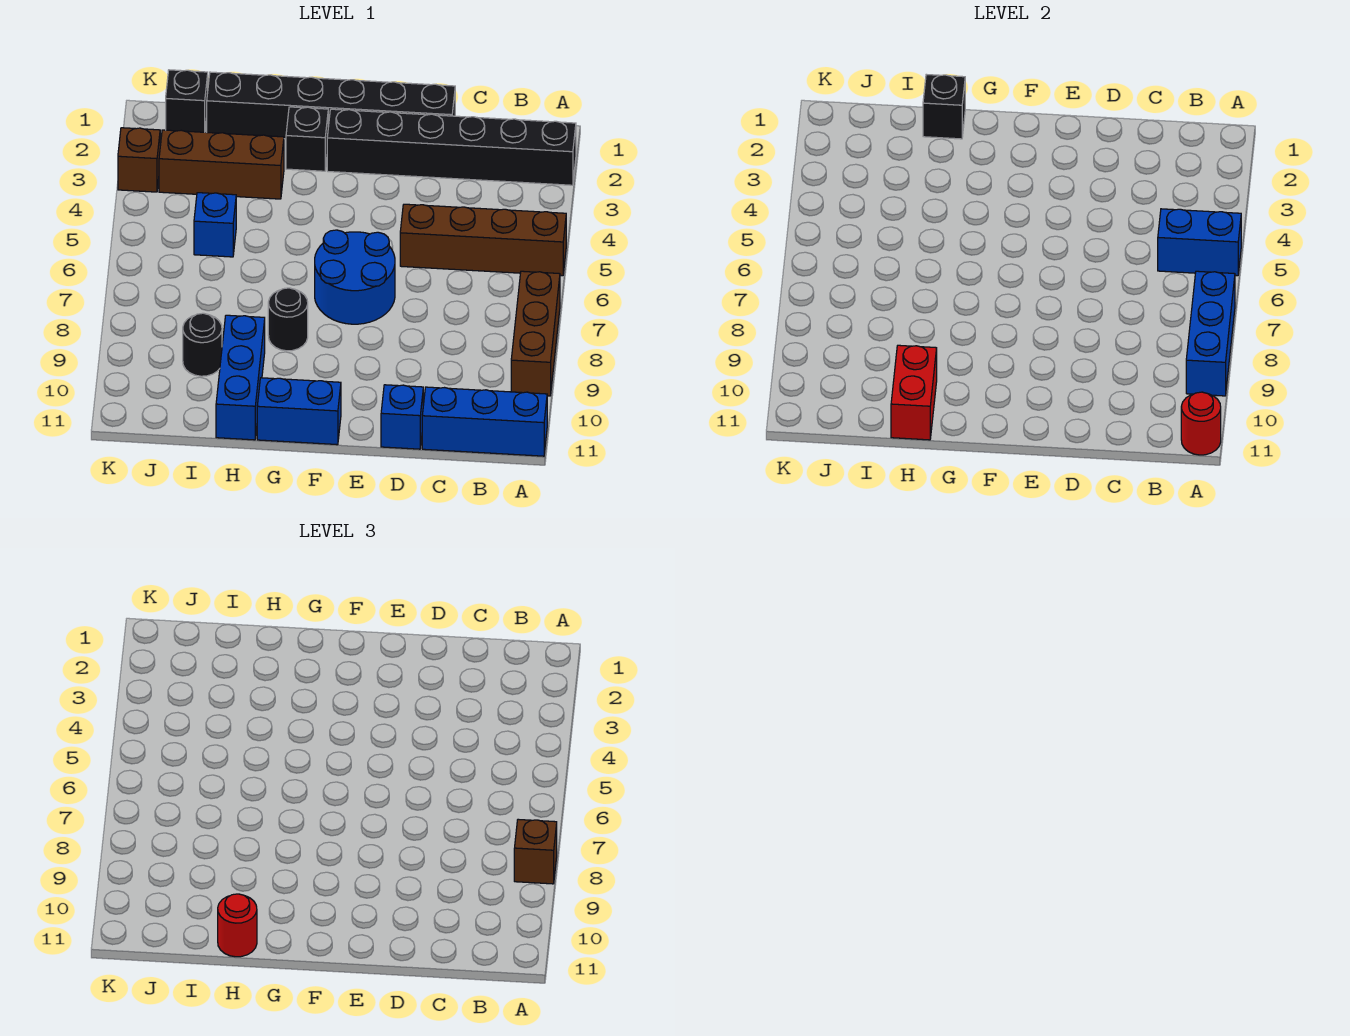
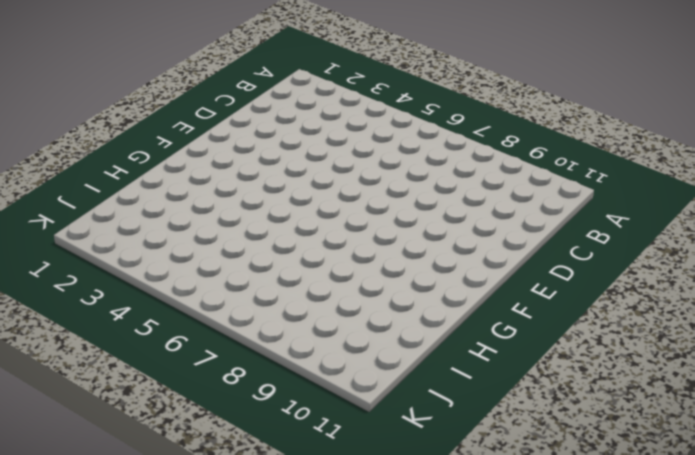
none -> black 1x6 brick [327,109,576,185]
none -> brown 1x4 brick [400,204,566,276]
none -> brown 1x3 brick [511,271,560,396]

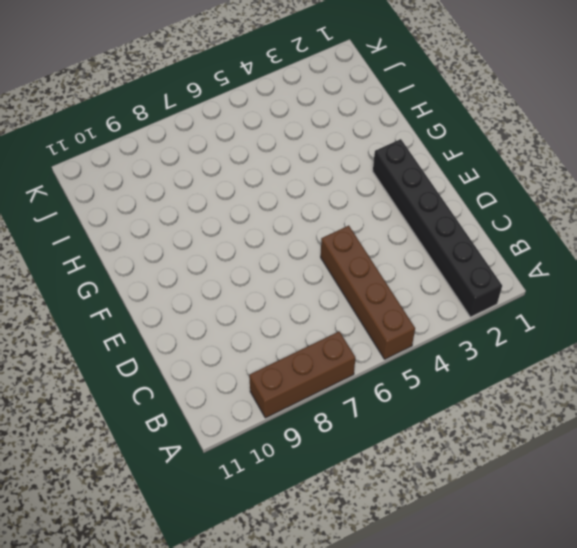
none -> blue 1x3 brick [422,387,547,456]
none -> black 1x6 brick [207,72,455,139]
none -> blue 1x1 brick [381,385,423,449]

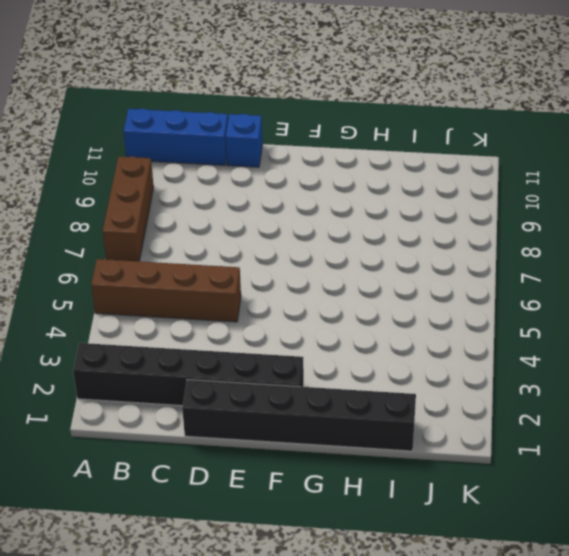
none -> blue 2x2 round brick [315,230,395,324]
none -> blue 1x2 brick [257,378,341,445]
none -> black 1x1 brick [286,107,328,171]

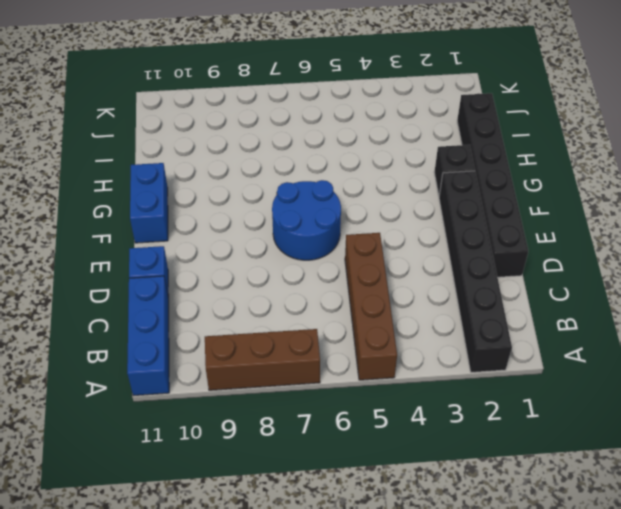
none -> black 1x1 round brick [268,288,308,351]
none -> brown 1x3 brick [159,130,284,199]
none -> blue 1x3 brick [216,315,265,440]

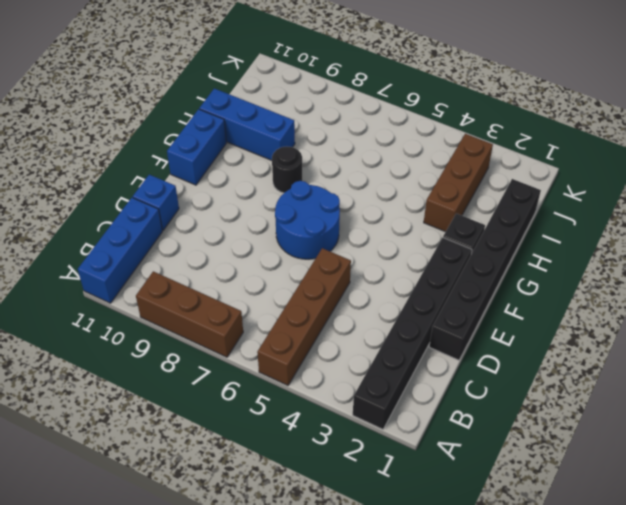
none -> blue 1x1 brick [194,193,236,257]
none -> black 1x1 round brick [183,313,222,376]
none -> black 1x1 brick [166,70,208,132]

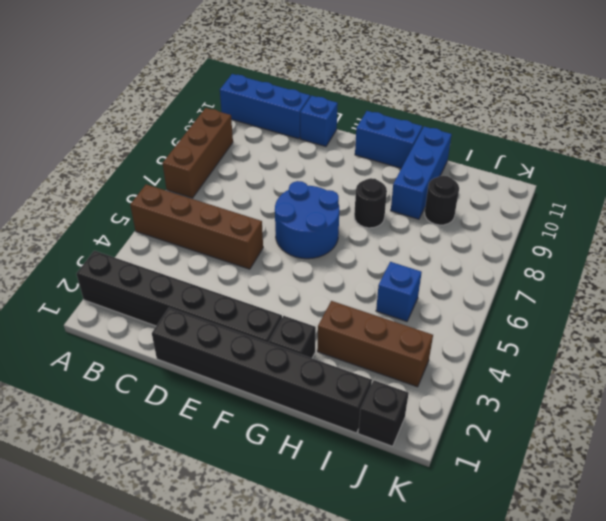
none -> brown 1x1 brick [118,128,160,192]
none -> blue 1x2 brick [1158,209,1241,276]
none -> blue 1x3 brick [1186,271,1235,396]

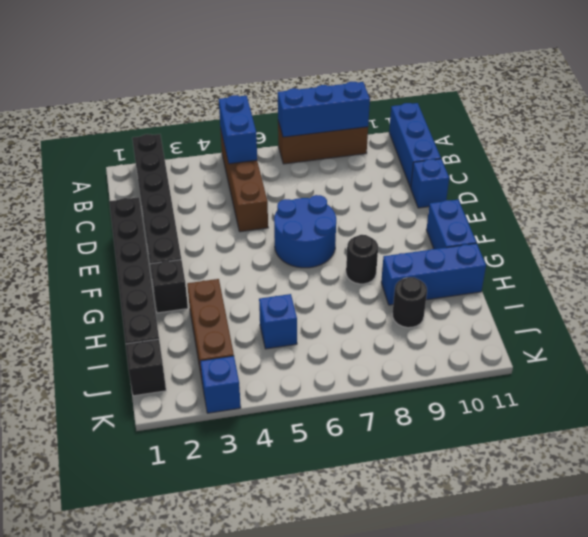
blue 1x1 brick [200,356,241,413] -> brown 1x1 brick [118,128,160,192]
none -> red 1x1 round brick [1181,392,1221,455]
none -> black 1x1 brick [923,74,965,139]
none -> red 1x2 brick [891,345,937,440]

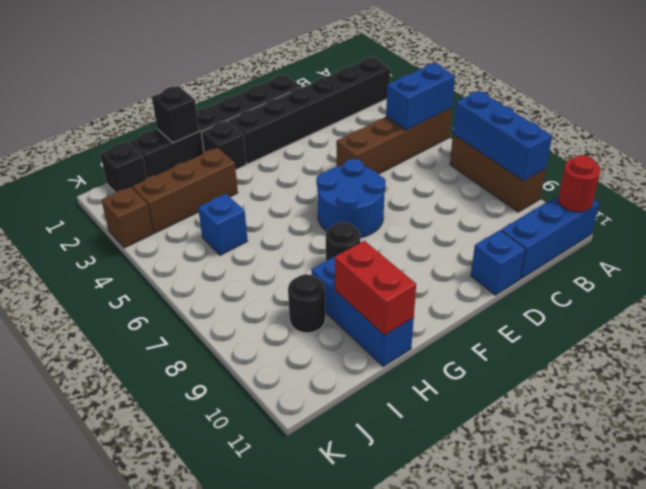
none -> blue 1x2 brick [257,378,341,445]
none -> brown 1x1 brick [514,819,557,884]
none -> red 1x1 round brick [218,894,257,957]

